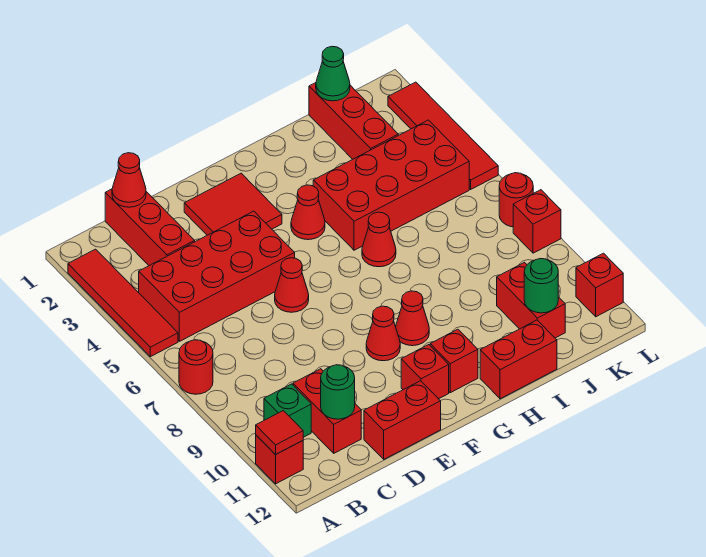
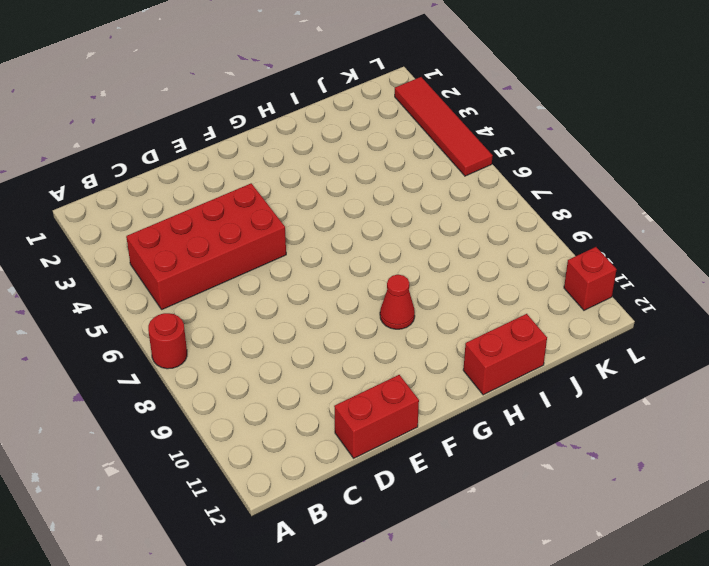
none -> red 1x4 tile [68,249,178,357]
none -> red 1x1 brick [256,435,303,484]
none -> green 1x1 brick [264,384,311,437]

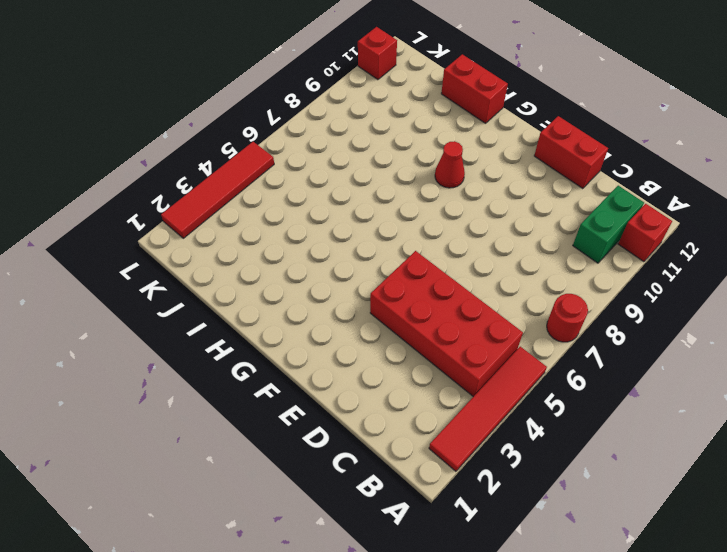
green 1x2 brick [573,186,644,263] -> green 1x1 brick [264,384,311,437]
none -> red 1x3 brick [105,189,195,266]
none -> red 1x2 brick [293,369,361,453]
none -> red 2x2 tile [184,173,282,235]

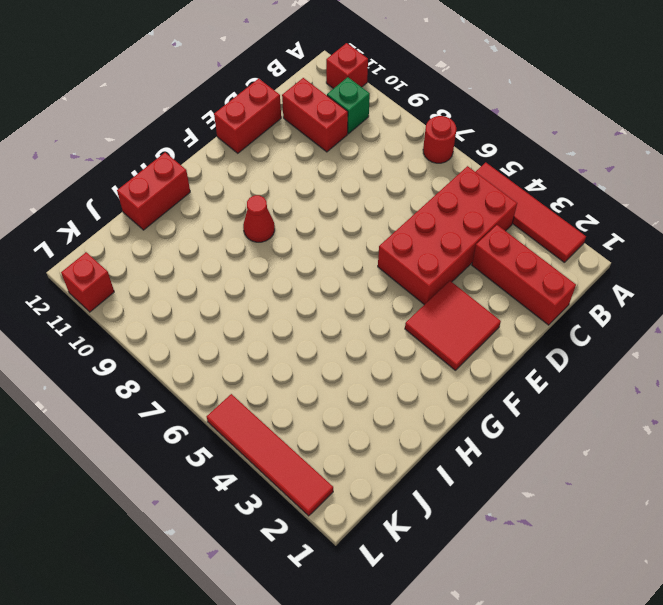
none -> red 1x1 cone [275,258,309,312]
none -> red 1x1 cone [366,306,400,361]
none -> red 1x1 brick [401,345,449,399]

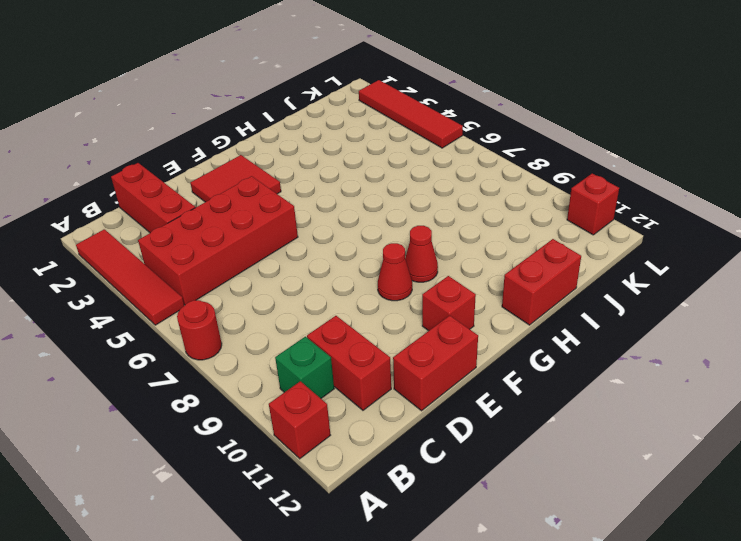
none -> red 1x1 cone [275,258,309,312]
none -> red 1x1 cone [291,185,325,240]
none -> red 1x1 brick [430,329,478,393]

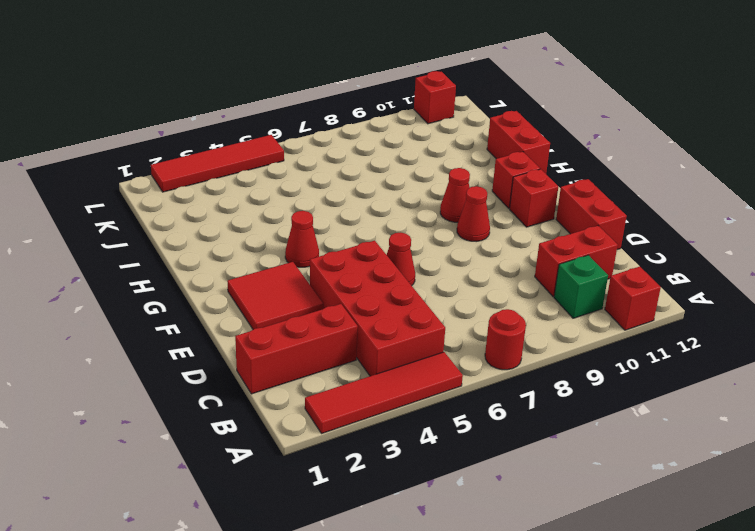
none -> red 2x4 brick [313,120,469,250]
none -> red 1x1 cone [362,212,396,267]
none -> red 1x3 brick [309,83,398,159]

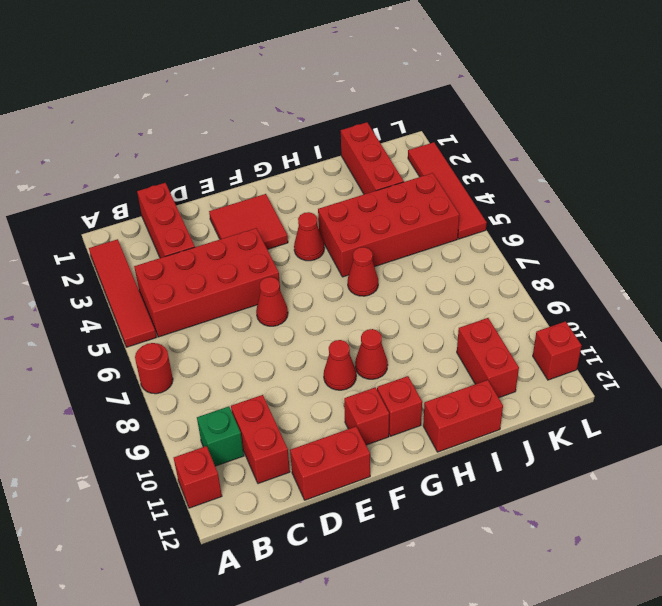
none -> red 1x1 round brick [499,173,533,227]
none -> red 1x1 brick [513,190,561,253]
none -> red 1x1 tile [256,411,303,455]

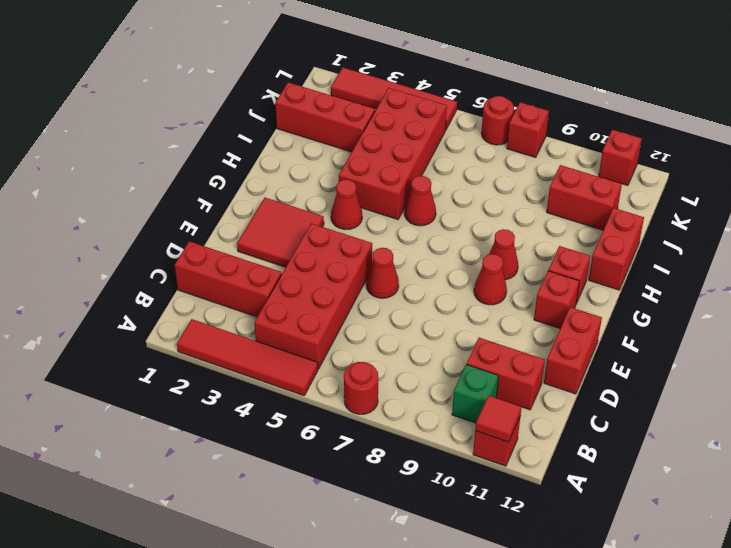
none -> red 1x1 cone [112,153,146,207]
none -> green 1x1 round brick [321,365,355,419]
none -> green 1x1 cone [316,47,350,101]

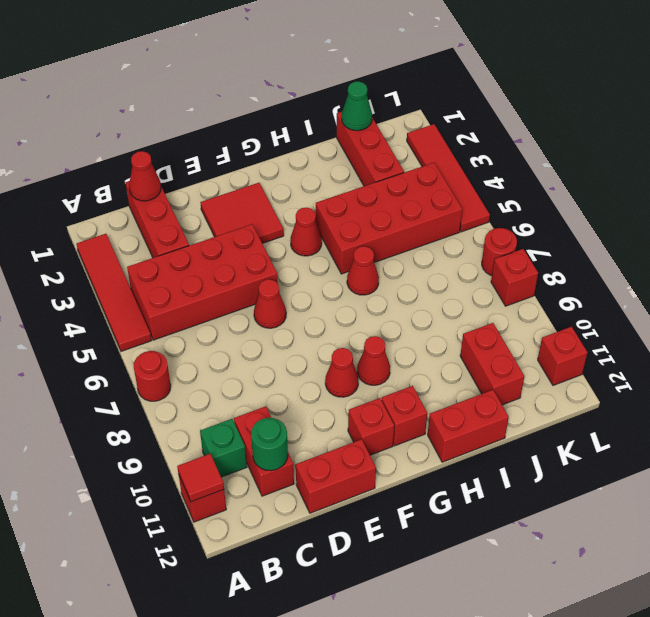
none -> green 1x1 round brick [524,259,558,313]

